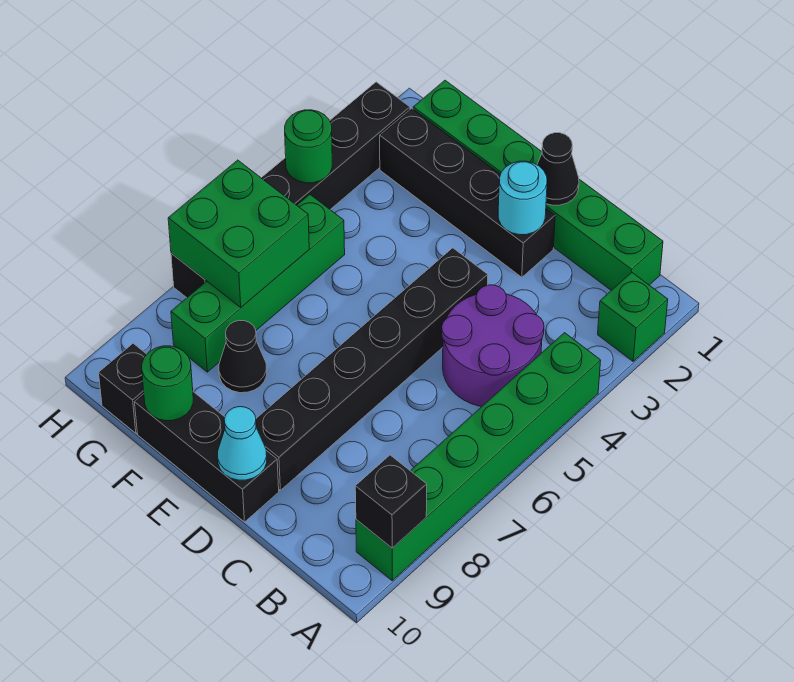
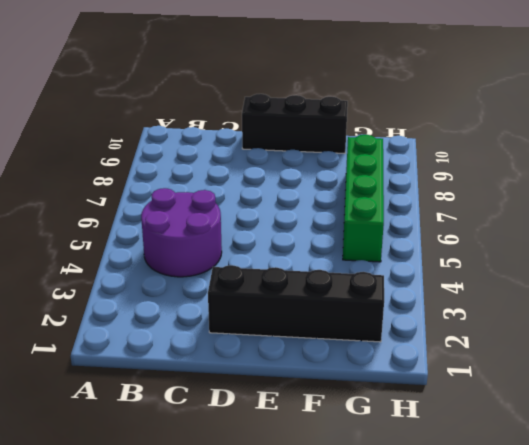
none -> green 1x1 brick [598,272,668,361]
none -> green 1x6 brick [356,333,601,581]
none -> green 1x6 brick [413,80,663,290]

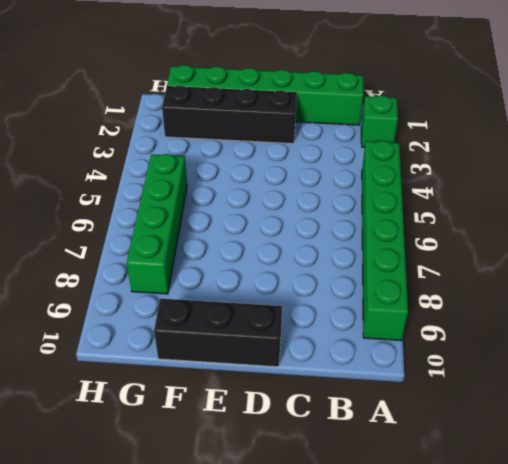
none -> purple 2x2 round brick [442,285,544,406]
none -> black 1x6 brick [256,248,488,490]
none -> black 1x1 cone [219,320,267,393]

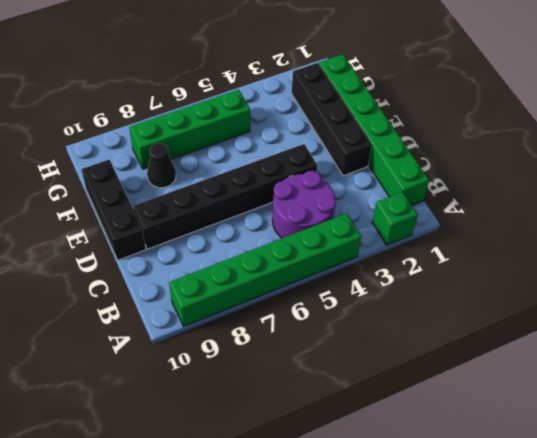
none -> black 1x1 brick [99,343,147,433]
none -> black 1x6 brick [171,82,410,298]
none -> black 1x1 brick [355,455,427,548]

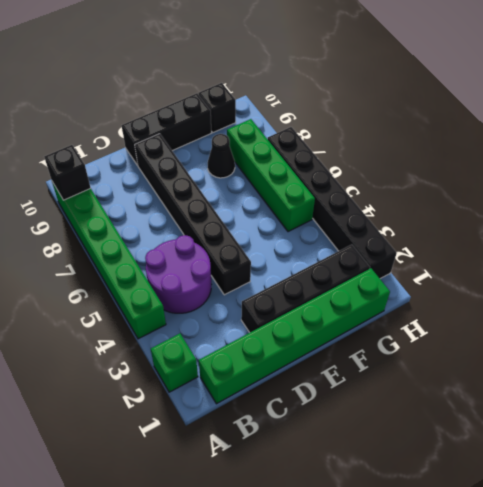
none -> black 1x1 cone [537,133,579,205]
none -> cyan 1x1 round brick [498,161,547,235]
none -> cyan 1x1 cone [218,407,267,480]

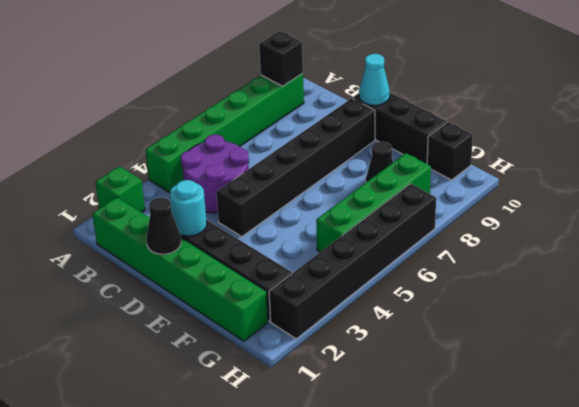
none -> green 1x1 round brick [142,346,193,421]
none -> green 2x2 brick [168,160,309,307]
none -> green 1x1 round brick [285,110,332,183]

